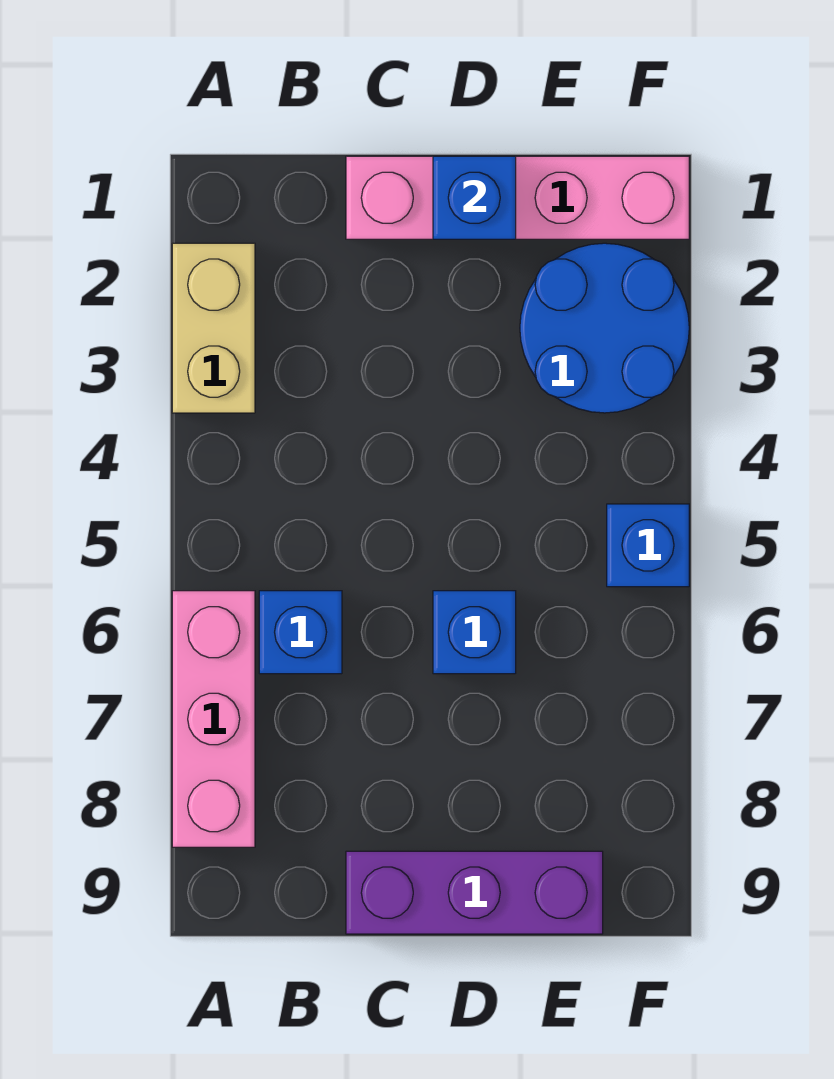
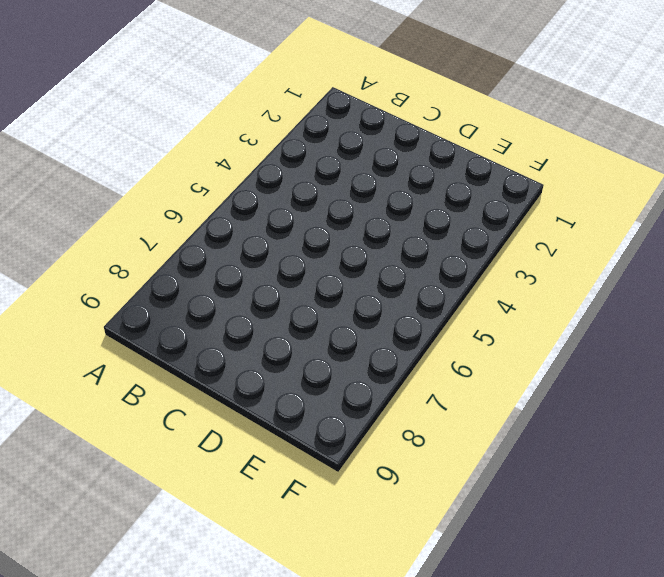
none -> tan 1x2 brick [172,243,255,413]
none -> pink 1x3 brick [172,591,255,847]

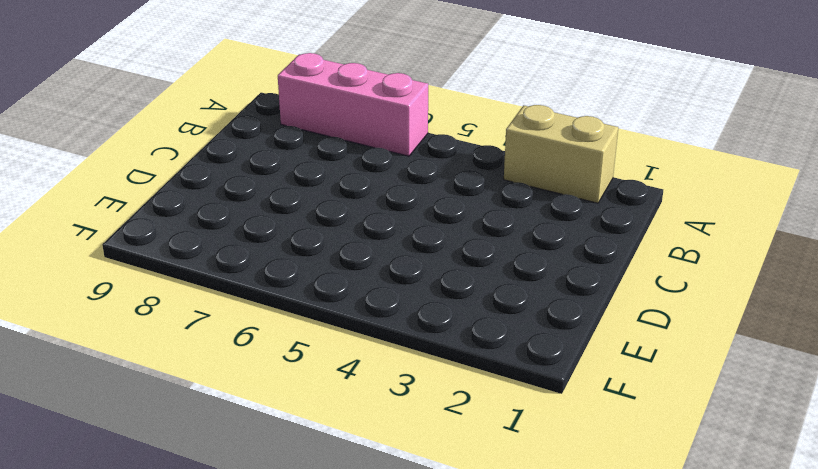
none -> blue 1x1 brick [259,591,342,674]
none -> pink 1x4 brick [346,156,689,239]

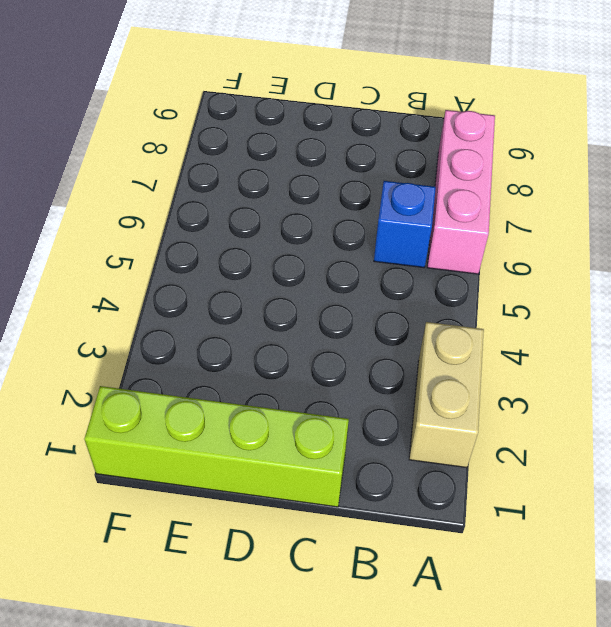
lime 1x4 brick [84,386,349,507] -> pink 1x4 brick [346,156,689,239]
none -> purple 1x3 brick [346,851,603,934]
none -> blue 1x1 brick [433,591,516,674]

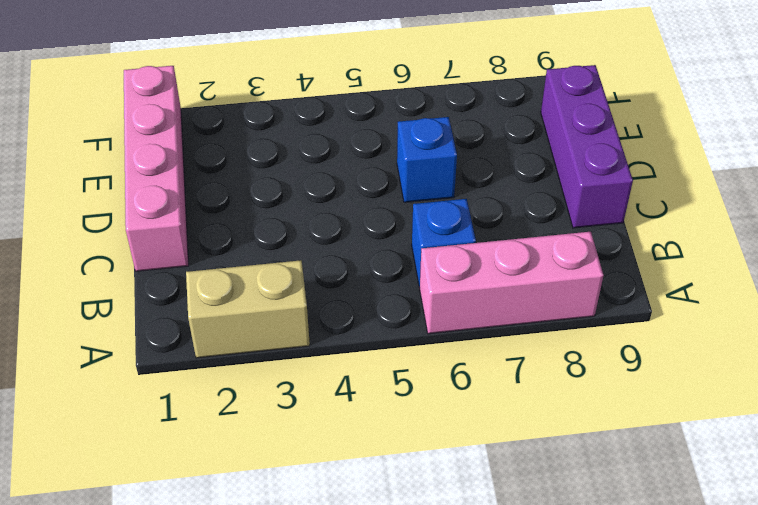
none -> blue 2x2 round brick [520,243,689,413]
none -> blue 1x1 brick [607,504,689,587]

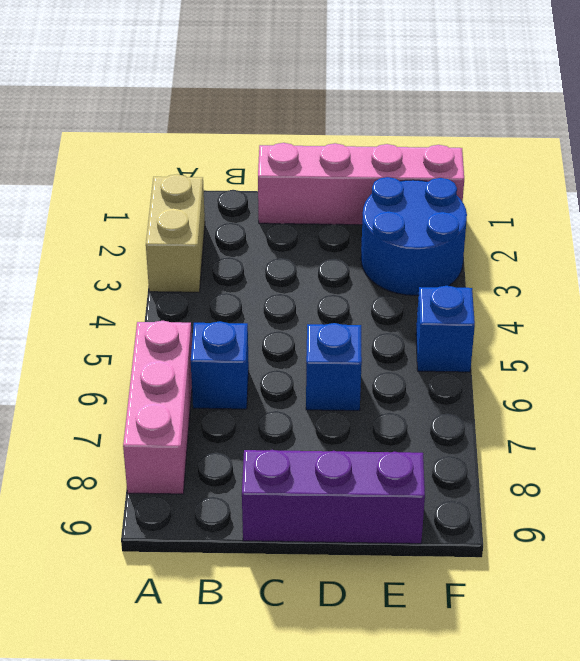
none -> blue 1x1 brick [433,156,516,239]

